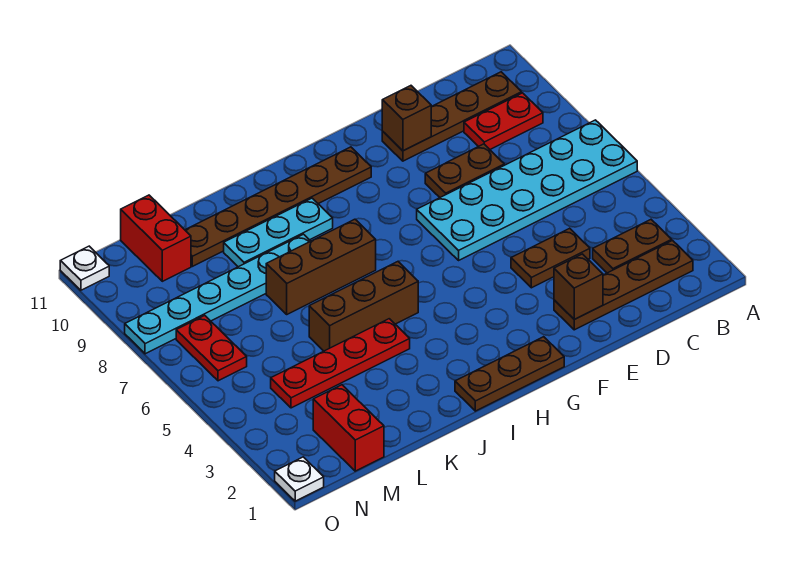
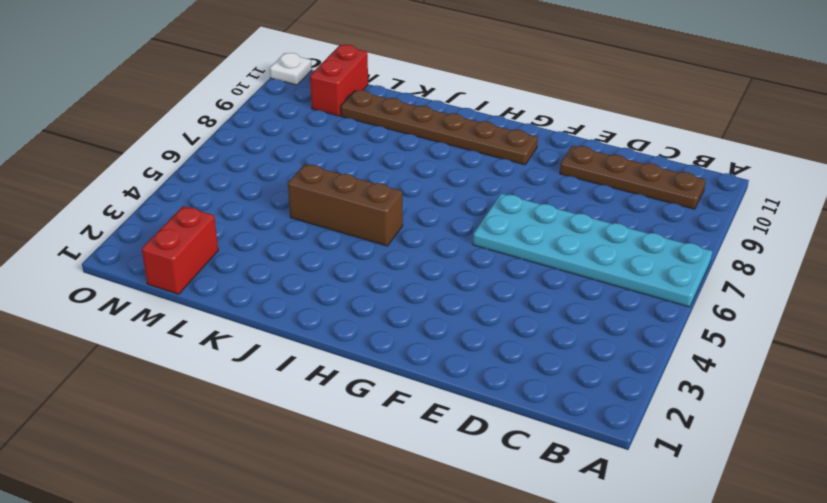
none -> brown 1x4 plate [554,241,693,330]
none -> brown 1x2 plate [593,220,672,273]
none -> red 1x2 plate [464,93,543,149]

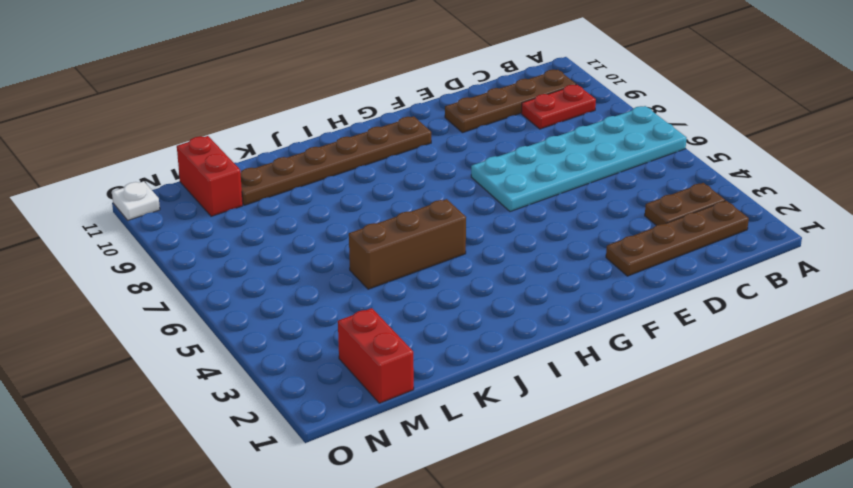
none -> brown 1x2 plate [511,228,590,288]
none -> brown 1x2 plate [425,144,504,197]
none -> brown 1x3 plate [455,337,564,411]

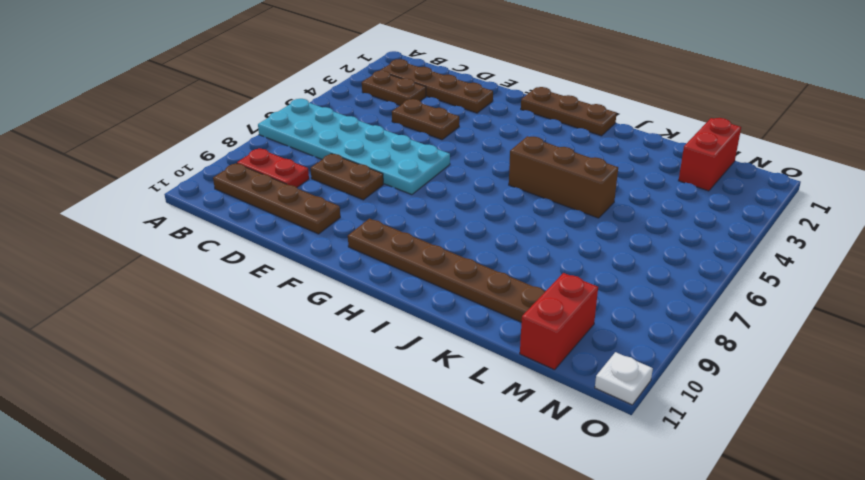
none -> brown 1x3 brick [266,219,376,314]
none -> cyan 1x3 plate [224,198,333,267]
none -> red 1x4 plate [271,319,410,408]

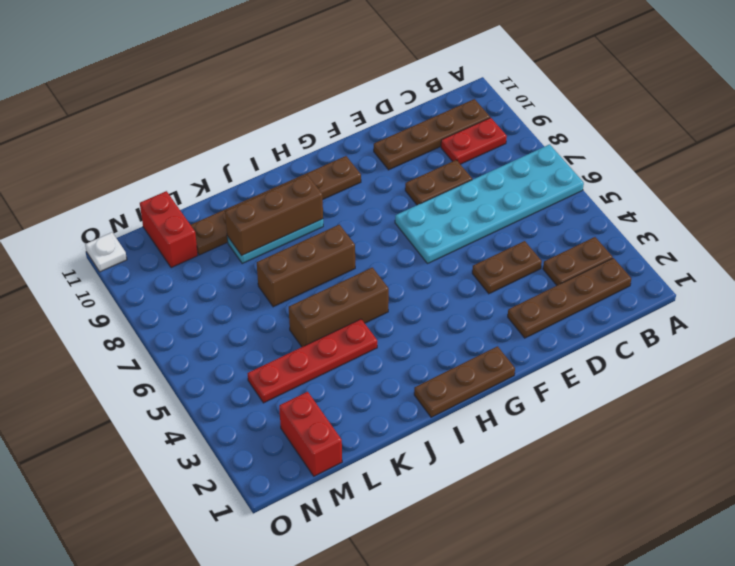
brown 1x3 brick [225,175,323,255] -> none
none -> cyan 1x6 plate [125,234,310,354]
none -> red 1x2 plate [176,316,247,381]
none -> white 1x1 plate [275,457,324,501]

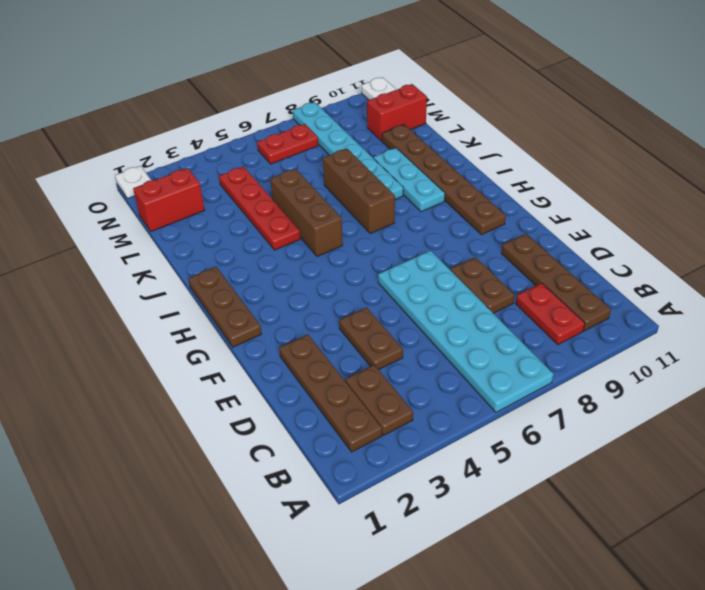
none -> brown 1x1 brick [554,254,603,319]
none -> brown 1x1 brick [382,86,431,151]

